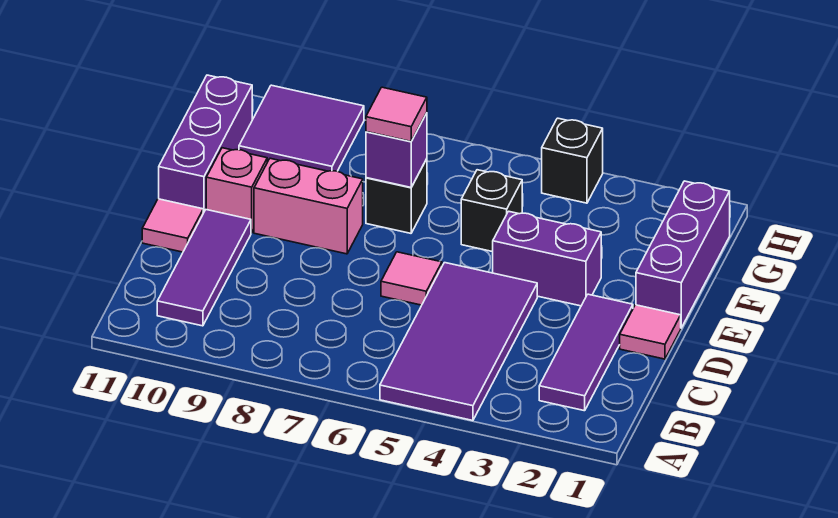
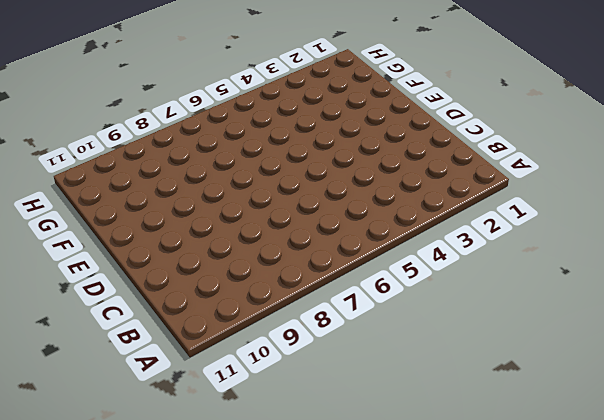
none -> purple 2x4 tile [380,263,537,421]
none -> purple 1x3 tile [539,294,633,411]
none -> purple 1x3 tile [157,210,251,326]

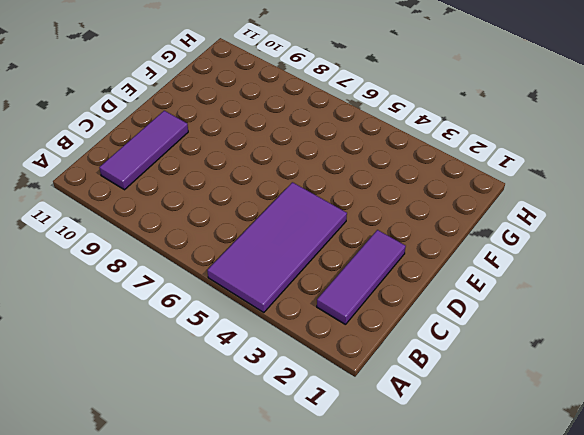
none -> pink 1x1 tile [620,305,681,359]
none -> pink 1x1 tile [381,252,442,305]
none -> pink 1x1 tile [142,199,203,252]

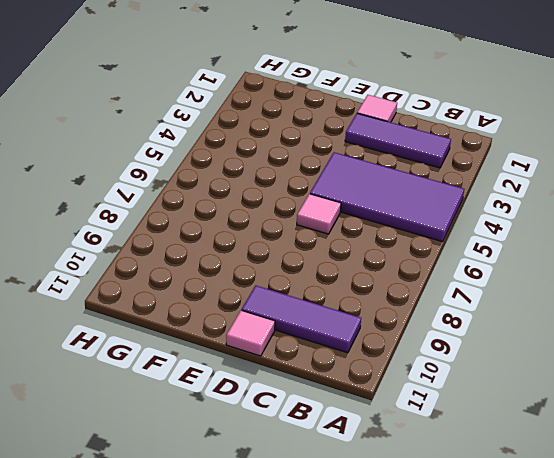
none -> purple 1x3 brick [636,181,730,328]
none -> purple 1x2 brick [493,211,601,306]
none -> pink 1x2 brick [254,158,363,254]

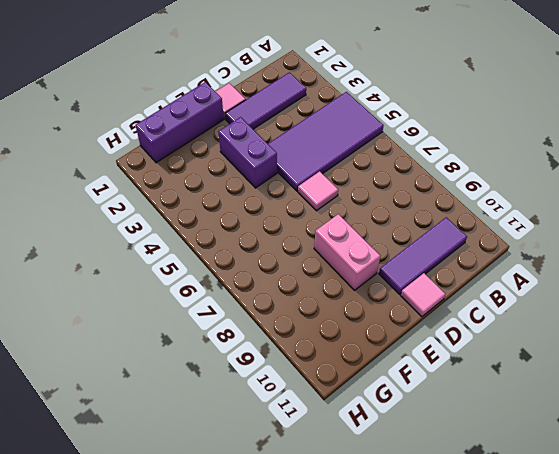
none -> pink 1x1 brick [206,148,267,233]
none -> purple 1x3 brick [159,75,252,213]
none -> black 1x1 brick [461,170,522,252]

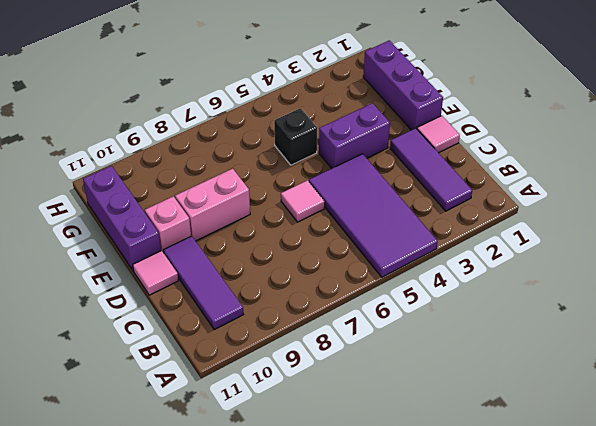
none -> black 1x1 brick [366,159,427,233]
none -> purple 2x2 tile [239,85,364,171]
none -> black 1x1 brick [542,118,603,203]

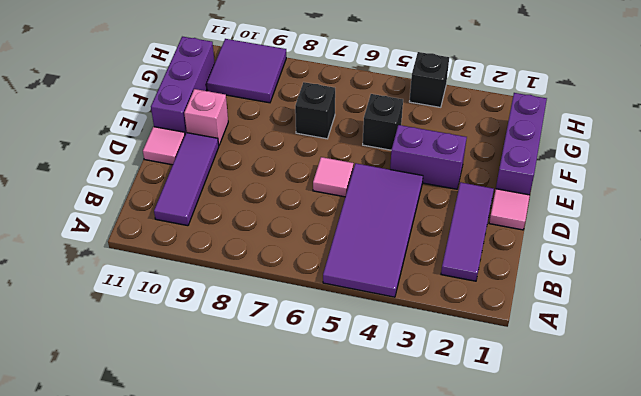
none -> pink 1x2 brick [254,158,363,254]
none -> purple 1x1 brick [366,113,427,187]
none -> pink 1x1 tile [366,87,427,141]

